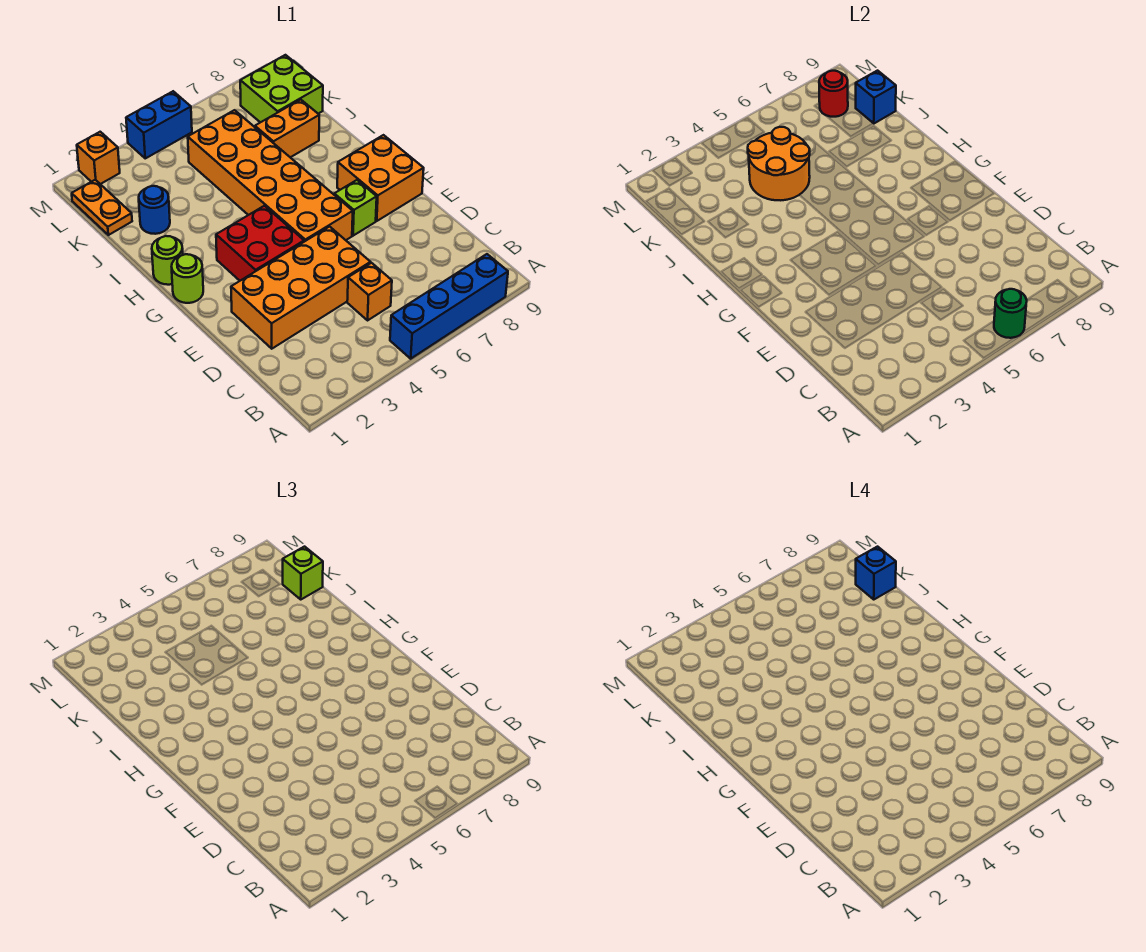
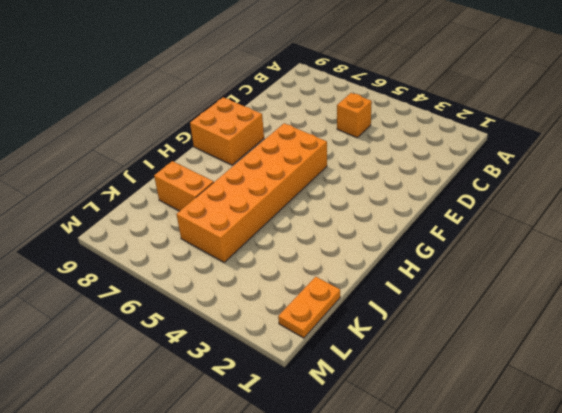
none -> blue 1x4 brick [390,254,508,359]
none -> orange 2x4 brick [231,227,371,349]
none -> red 2x2 brick [216,206,304,281]

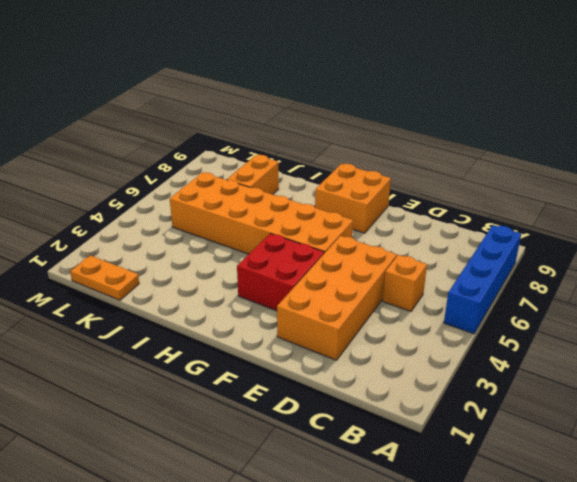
none -> lime 1x1 brick [334,180,377,236]
none -> lime 1x1 round brick [172,254,203,303]
none -> lime 1x1 round brick [152,236,183,285]

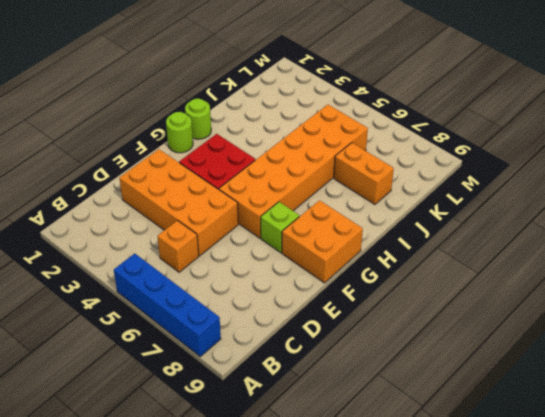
none -> blue 1x1 round brick [139,186,170,234]
none -> orange 1x2 plate [72,180,132,235]
none -> lime 2x2 brick [240,55,323,122]

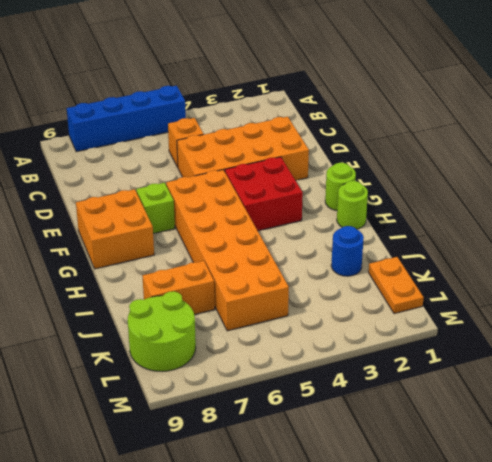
lime 2x2 round brick [128,291,196,371] -> lime 2x2 brick [240,55,323,122]
none -> orange 1x1 brick [77,132,120,184]
none -> blue 1x2 brick [126,91,192,158]
none -> green 1x1 round brick [994,289,1027,338]

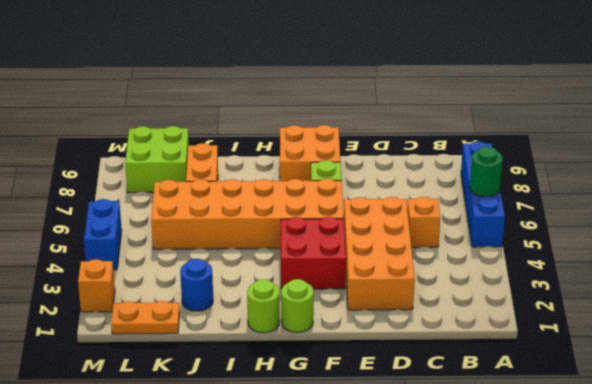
none -> orange 2x2 round brick [748,127,810,200]
none -> blue 1x1 brick [856,71,896,123]
none -> red 1x1 round brick [819,71,848,117]

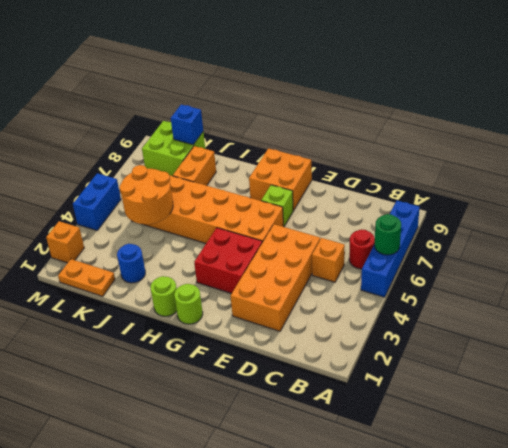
red 1x1 round brick [349,229,375,269] -> red 1x1 round brick moved to [819,71,848,117]
none -> lime 1x1 brick [283,547,323,599]
none -> blue 1x1 brick [856,547,896,599]

